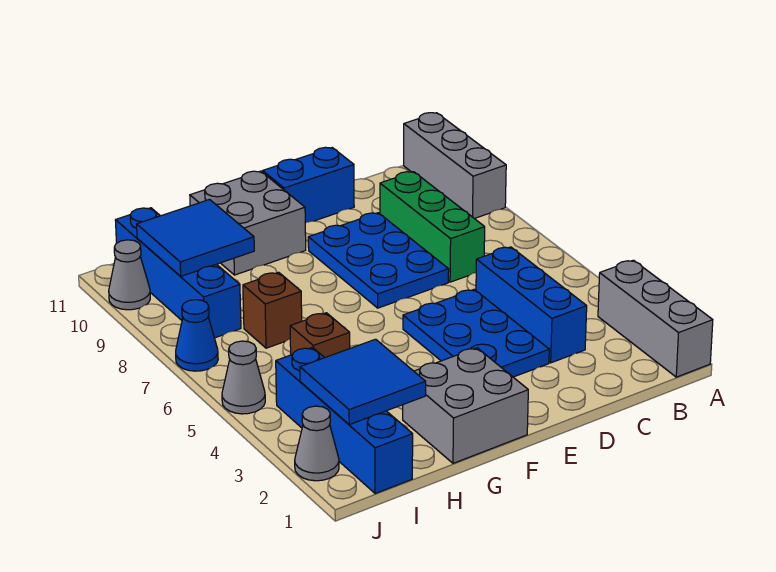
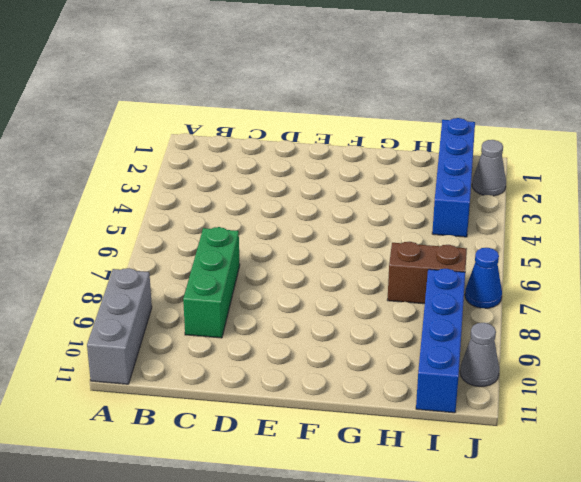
brown 1x2 brick [388,242,467,304] -> brown 1x1 brick [243,272,302,348]
none -> grey 1x3 brick [598,260,713,377]
none -> blue 1x3 brick [476,247,587,363]
none -> blue 2x3 plate [403,289,549,377]

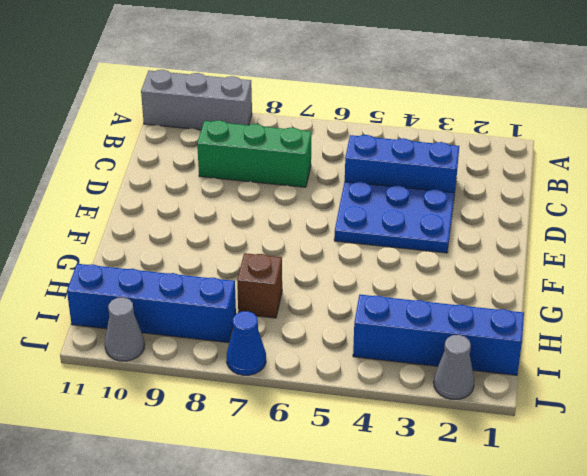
none -> grey 1x3 brick [598,260,713,377]
none -> blue 2x3 plate [308,213,449,308]
none -> blue 1x2 brick [263,147,354,223]

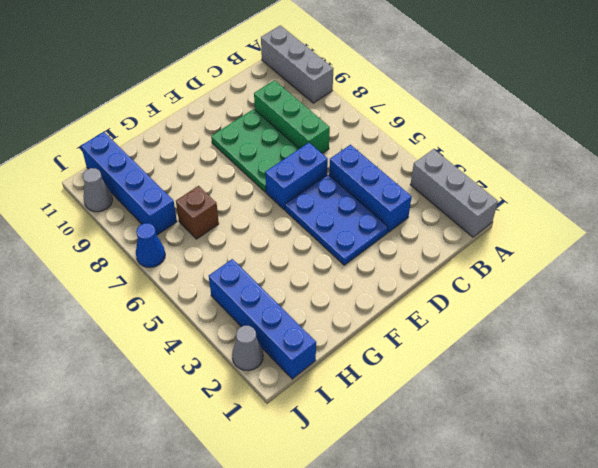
blue 1x2 brick [265,143,328,210] -> blue 1x2 brick moved to [263,147,354,223]
green 2x3 plate [211,109,299,192] -> blue 2x3 plate [308,213,449,308]
none -> grey 2x2 brick [403,348,528,463]
none -> grey 2x2 brick [190,171,306,275]
none -> brown 1x1 brick [290,313,350,358]

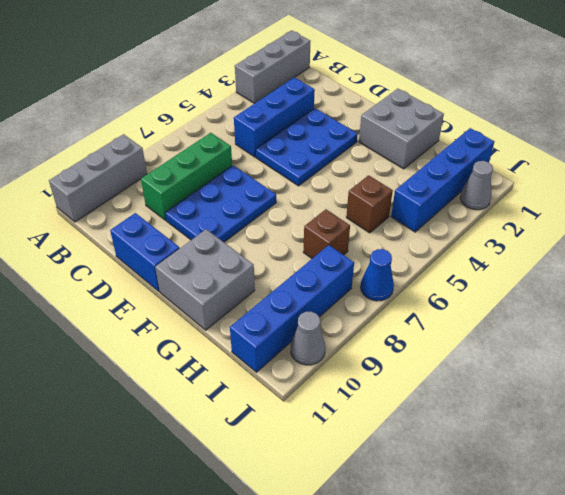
none -> grey 1x1 cone [222,341,265,414]
none -> blue 2x2 tile [300,339,426,425]
none -> blue 2x2 tile [137,200,254,276]

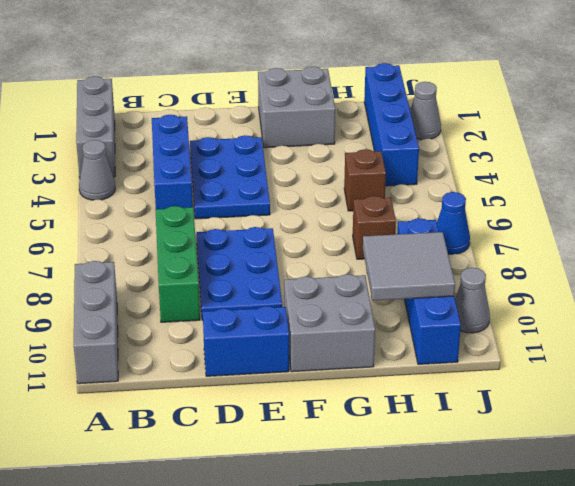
grey 1x1 cone [79,140,115,200] -> grey 1x1 cone moved to [222,341,265,414]
grey 2x2 tile [363,232,455,301] -> blue 2x2 tile [137,200,254,276]
none -> blue 2x2 tile [300,339,426,425]

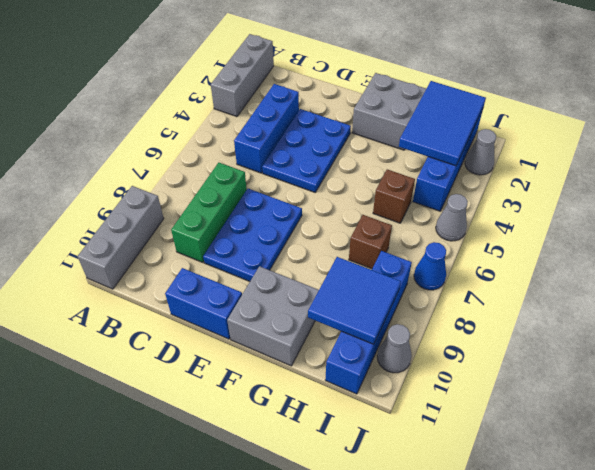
blue 2x3 tile [399,81,486,166] -> blue 2x2 tile [300,339,426,425]

